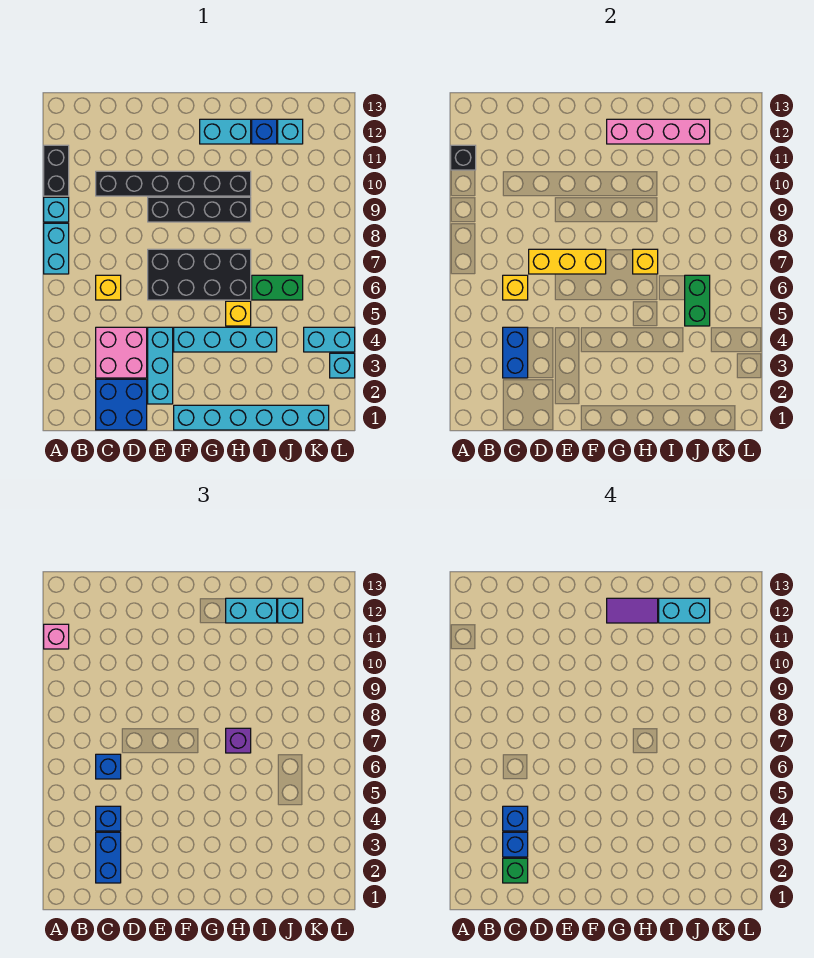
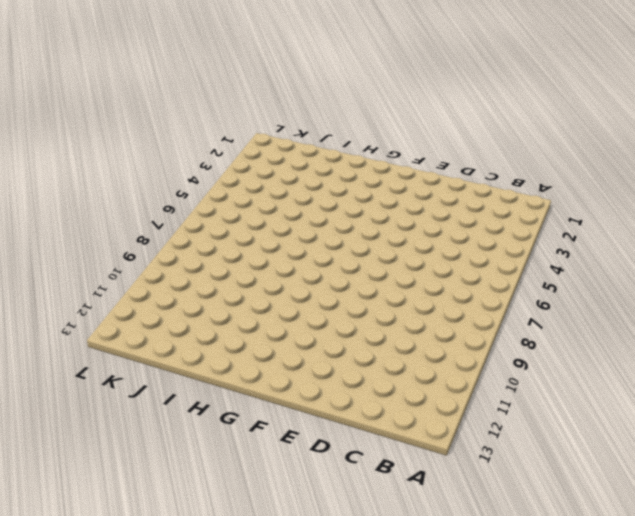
none -> cyan 1x2 brick [44,223,69,274]
none -> cyan 1x1 brick [44,197,69,222]
none -> black 1x2 brick [44,145,69,196]
none -> blue 2x2 brick [96,379,147,430]

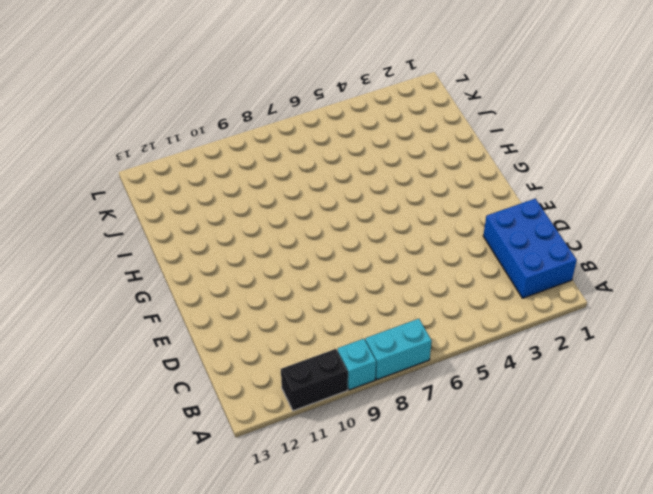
blue 2x3 brick [483,199,577,298] -> blue 2x2 brick [96,379,147,430]
none -> pink 2x2 brick [96,327,147,378]
none -> yellow 1x1 brick [96,275,121,300]
none -> black 1x6 brick [96,171,251,196]
none -> cyan 1x3 brick [148,327,173,404]

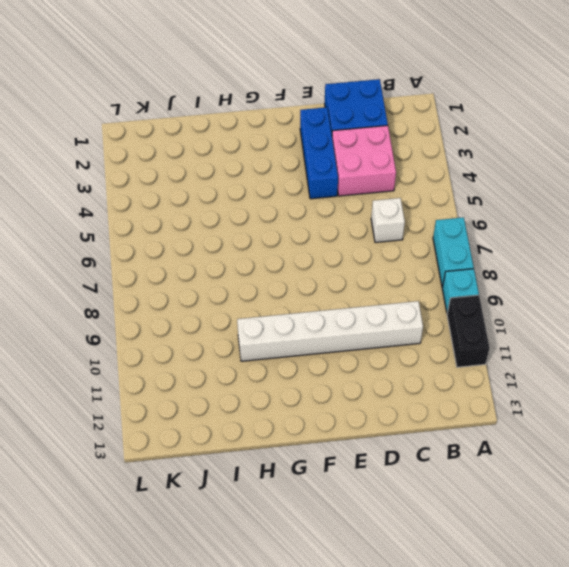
white 1x1 brick [371,198,405,242] -> yellow 1x1 brick [96,275,121,300]
white 1x6 brick [237,301,423,361] -> black 1x6 brick [96,171,251,196]
blue 1x3 brick [300,107,338,199] -> cyan 1x3 brick [148,327,173,404]
none -> black 2x4 brick [148,249,251,300]
none -> black 1x4 brick [148,197,251,222]
none -> cyan 1x6 brick [174,405,329,430]
none -> cyan 1x4 brick [174,327,277,352]

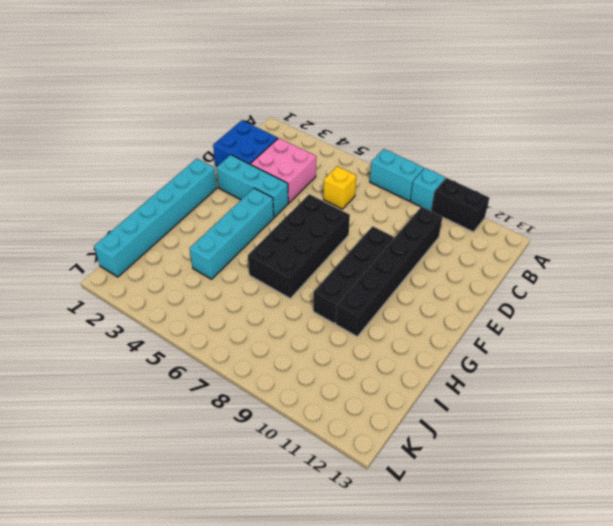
none -> cyan 1x2 brick [200,119,251,144]
none -> yellow 1x1 brick [226,301,251,326]
none -> green 1x2 brick [252,275,303,300]
none -> blue 1x1 brick [252,119,277,144]

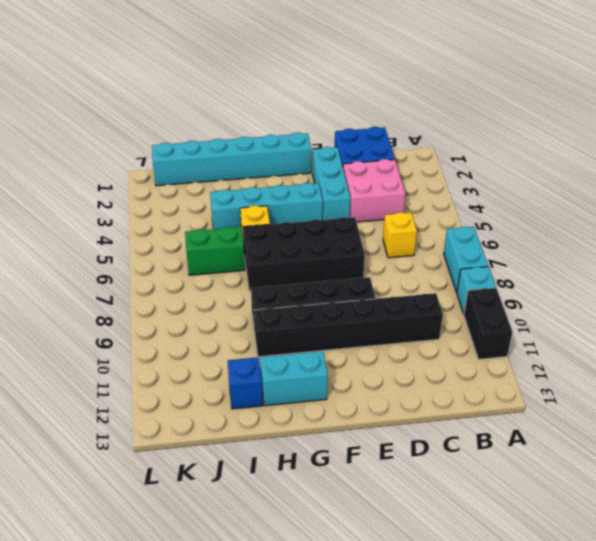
none -> cyan 1x1 brick [278,119,303,144]
none -> cyan 1x2 brick [304,327,355,352]
none -> cyan 1x1 brick [330,353,355,378]
none -> black 1x1 brick [451,145,476,170]

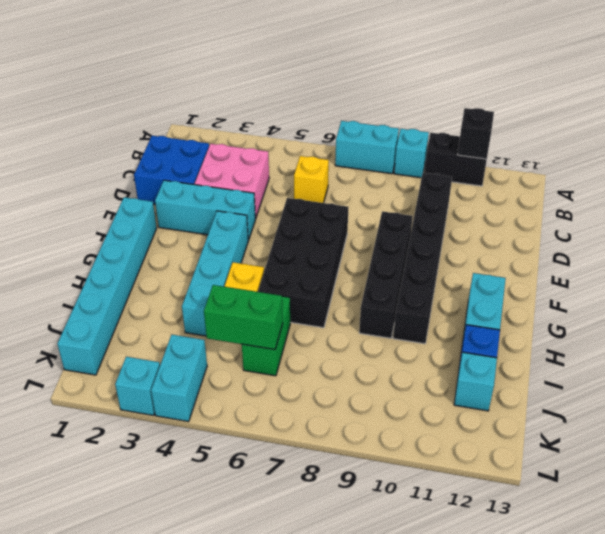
none -> blue 1x2 brick [503,327,528,378]
none -> yellow 1x1 brick [503,275,528,300]
none -> yellow 1x3 brick [529,249,606,274]
none -> pink 1x4 brick [607,119,710,144]

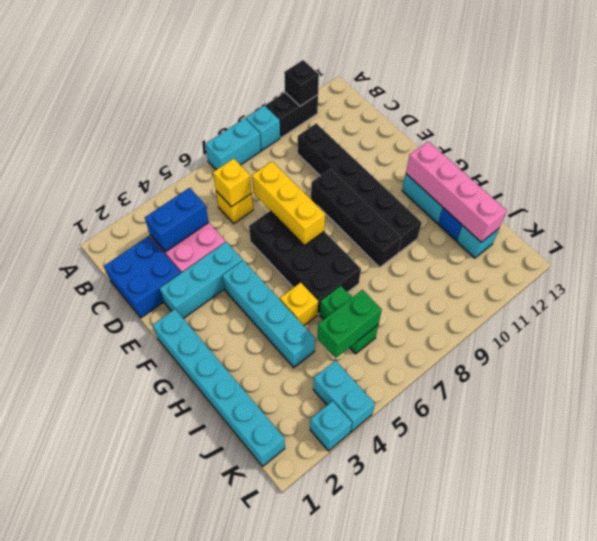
none -> yellow 1x1 brick [633,249,658,274]
none -> pink 1x1 brick [44,624,69,649]
none -> blue 1x2 brick [96,832,121,883]
none -> blue 1x1 brick [96,806,121,831]

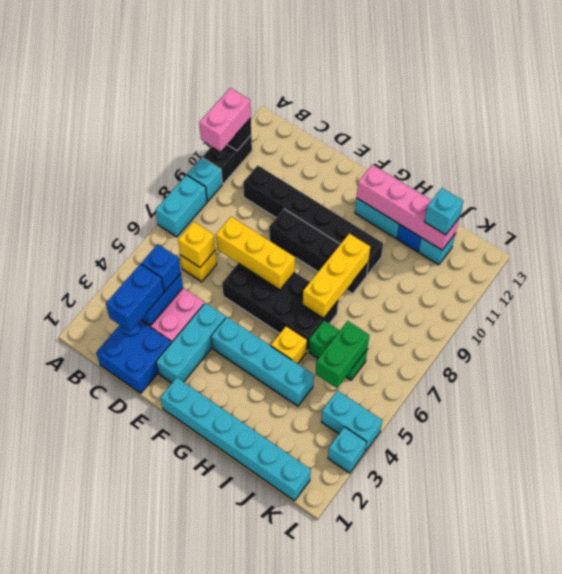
pink 1x2 brick [199,88,251,151] -> pink 1x1 brick [44,624,69,649]
yellow 1x3 brick [303,233,370,318] -> yellow 1x1 brick [633,249,658,274]
none -> blue 1x1 brick [96,754,121,779]
none -> purple 1x1 brick [226,728,251,753]
none -> cyan 1x2 brick [226,598,277,623]
none -> green 1x1 brick [503,858,528,883]

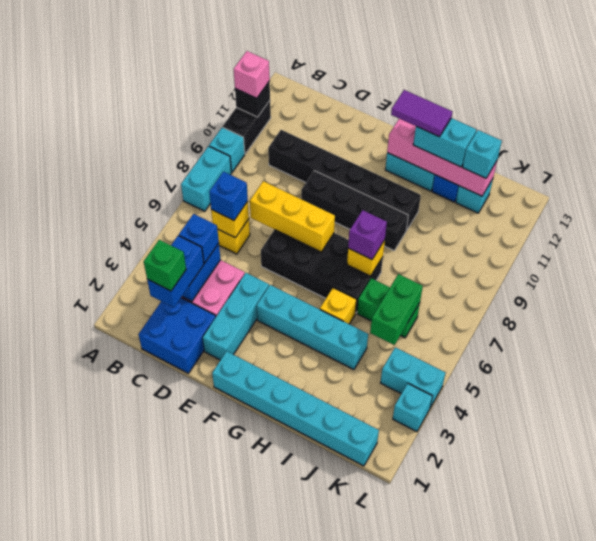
none -> blue 1x1 brick [503,832,528,857]
none -> blue 1x1 brick [503,806,528,831]
none -> cyan 1x2 brick [659,598,710,623]

